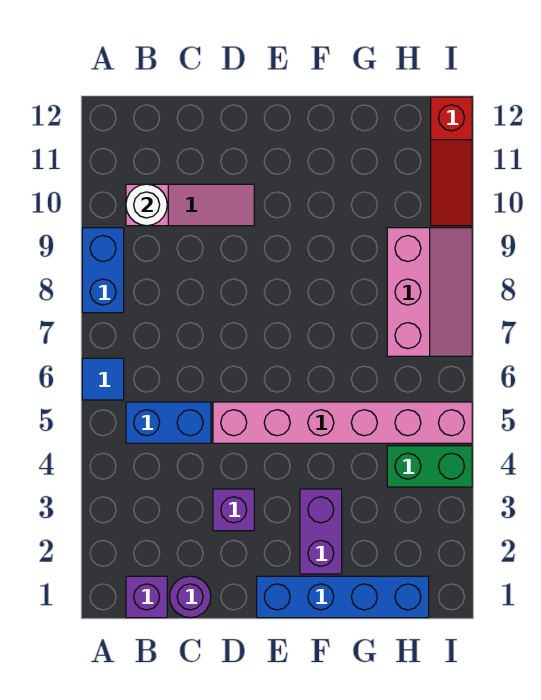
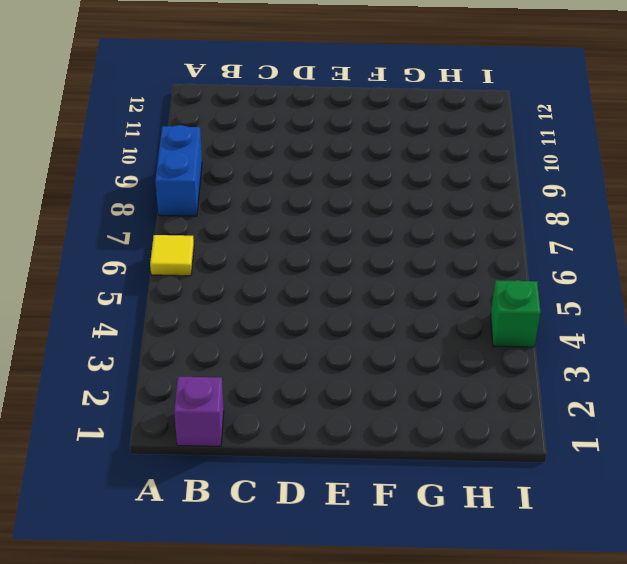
yellow 1x1 tile [150,235,194,276] -> blue 1x1 tile [82,358,124,400]
green 1x1 brick [490,280,541,347] -> green 1x2 brick [387,446,472,487]
none -> blue 1x2 brick [126,402,211,443]
none -> pink 1x3 slope [126,184,254,226]
none -> purple 1x1 round brick [170,576,211,618]

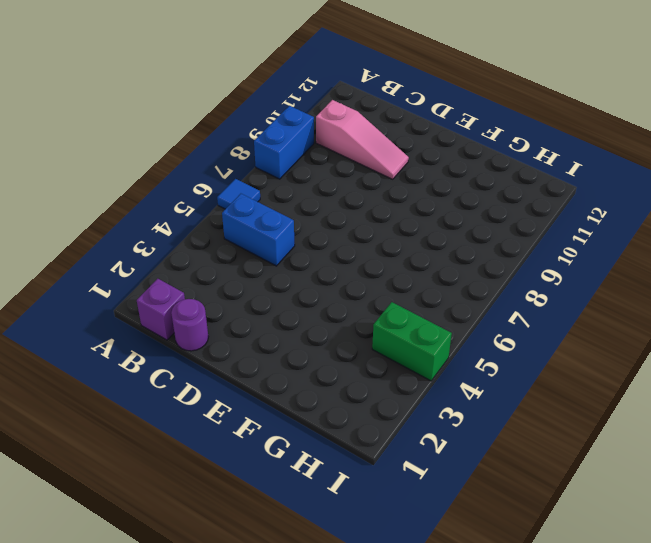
none -> purple 1x1 brick [213,489,254,531]
none -> pink 1x6 brick [213,402,472,443]
none -> blue 1x4 brick [257,576,429,618]

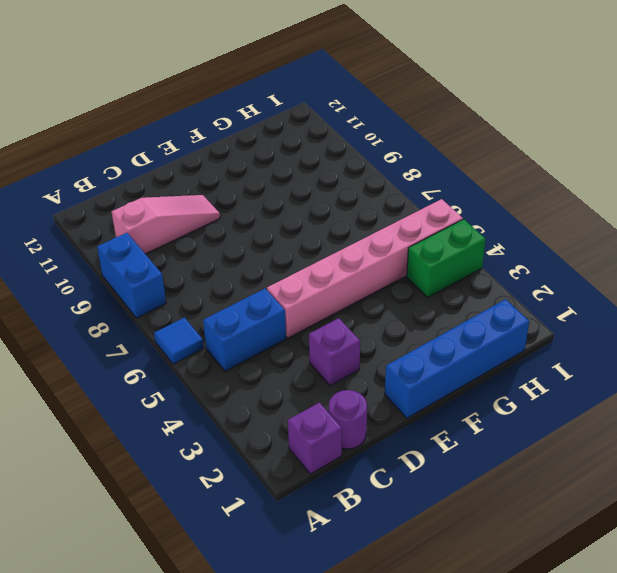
none -> purple 1x2 brick [300,489,342,574]
none -> pink 2x3 slope [387,228,472,356]
none -> red 1x3 slope [431,97,472,226]

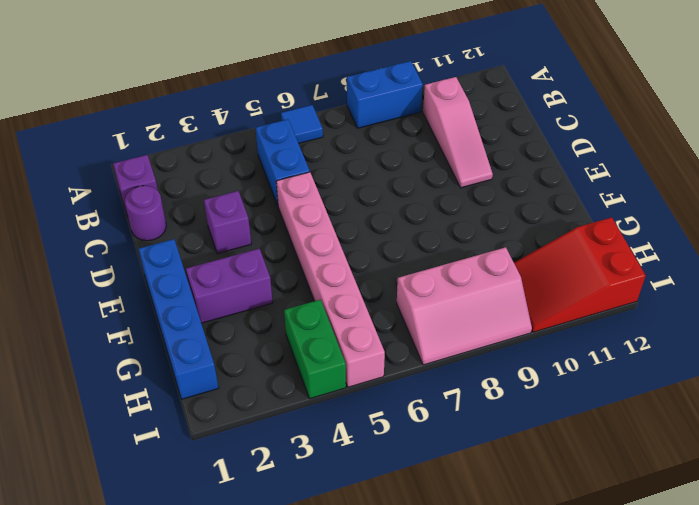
red 2x3 slope [514,217,646,332] -> red 1x3 slope [431,97,472,226]
none -> white 1x1 round brick [126,184,167,226]

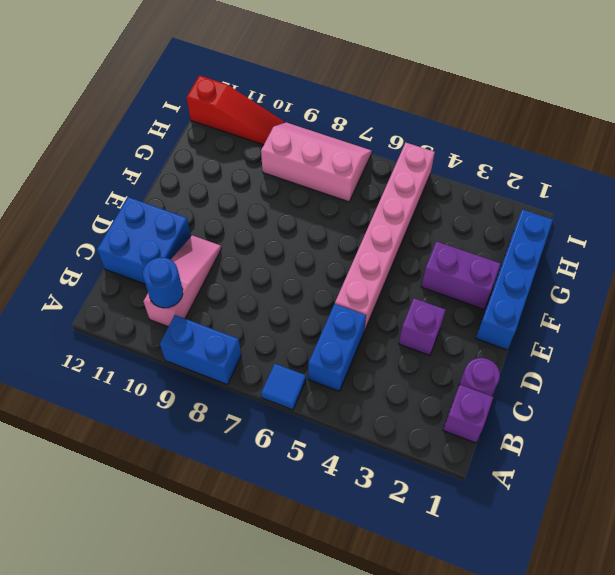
blue 1x1 round brick [143,257,183,308] -> white 1x1 round brick [126,184,167,226]
blue 2x2 brick [97,197,191,284] -> none
none -> green 1x2 brick [387,446,472,487]

